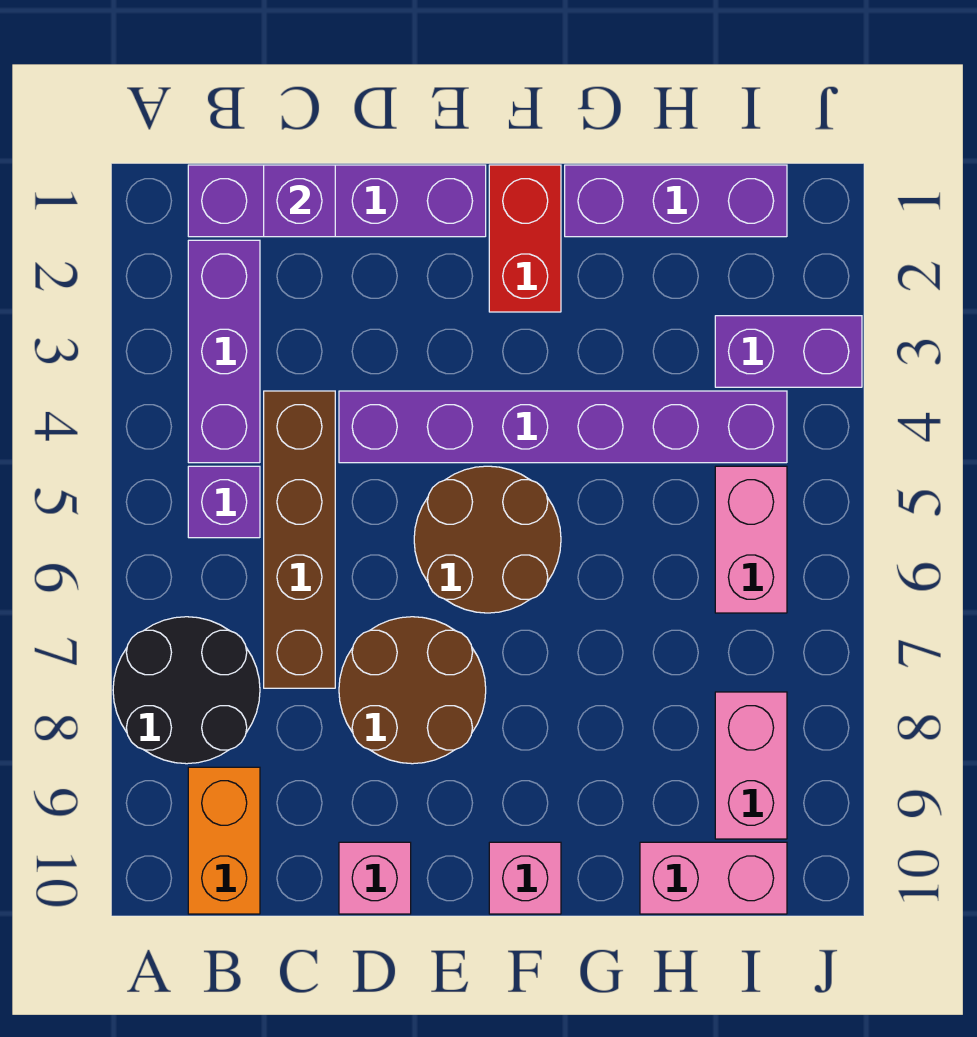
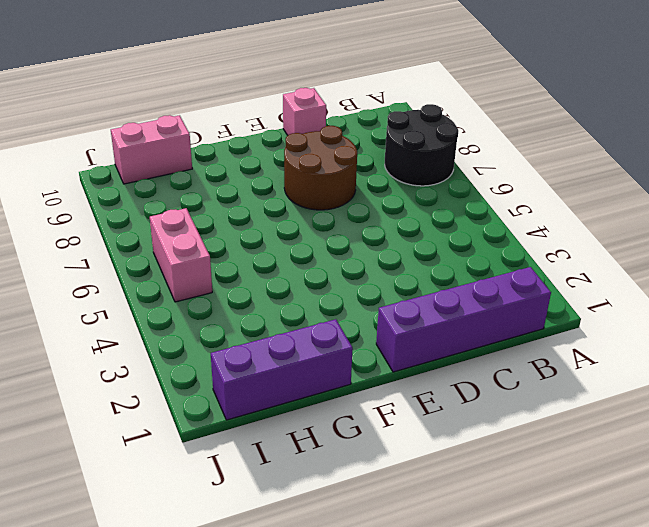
none -> purple 1x3 brick [188,240,260,463]
none -> purple 1x1 brick [188,466,260,538]
none -> orange 1x2 brick [188,767,260,914]

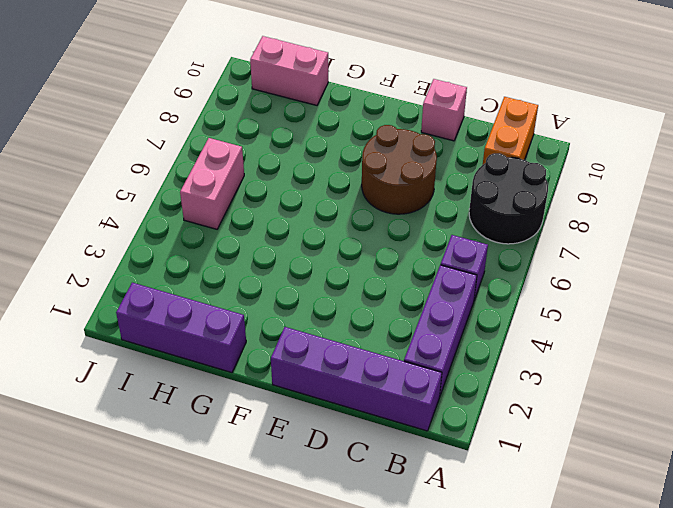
none -> brown 1x4 brick [264,391,335,688]
none -> purple 1x6 brick [339,391,787,463]
none -> brown 2x2 round brick [414,466,561,613]

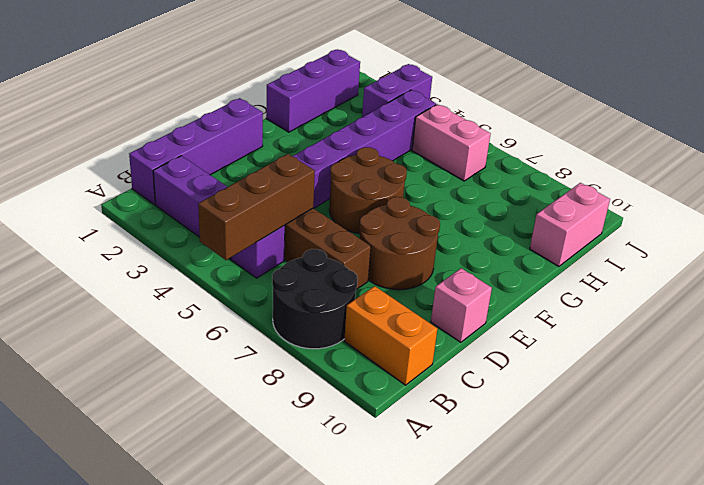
brown 1x3 brick [198,154,315,260] -> none
none -> red 1x2 brick [489,165,561,312]
none -> pink 1x1 brick [489,842,561,914]
none -> pink 1x2 brick [715,692,787,839]

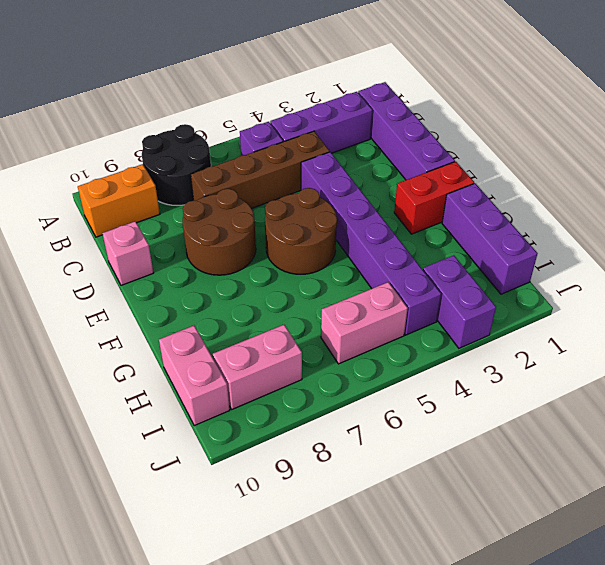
none -> pink 1x1 brick [489,842,561,914]
none -> purple 1x1 brick [264,165,335,237]

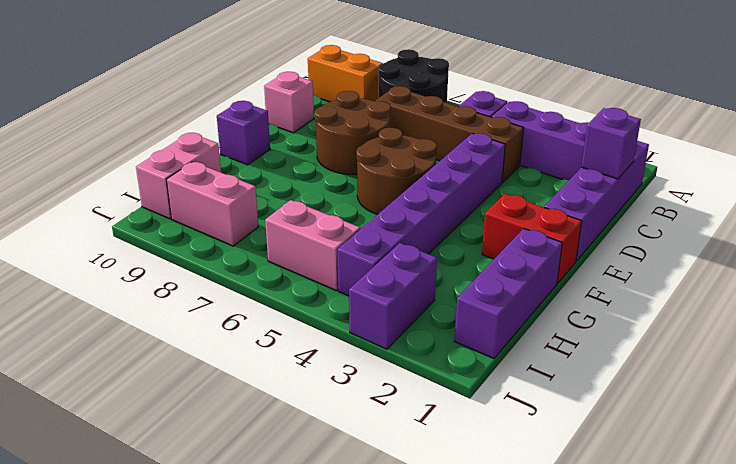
purple 1x1 brick [217,101,270,165] -> pink 1x1 brick [489,842,561,914]

